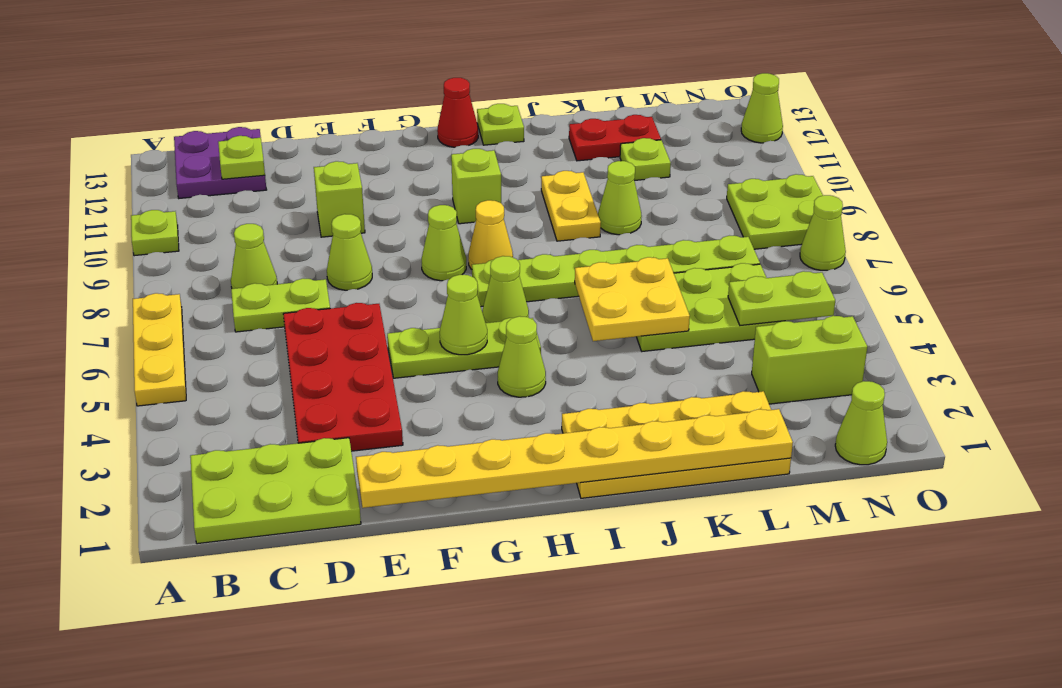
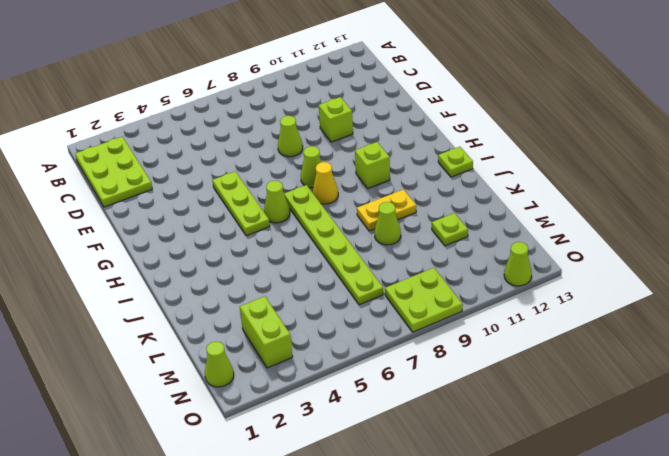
none -> yellow 1x3 plate [133,293,186,406]
none -> lime 1x1 plate [131,210,179,256]
none -> purple 2x2 plate [174,127,267,198]
none -> lime 1x2 plate [231,278,330,332]

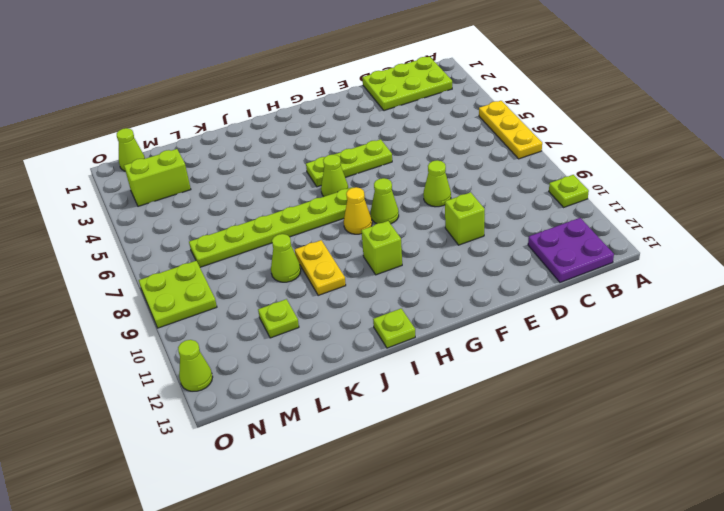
none -> lime 1x2 plate [231,278,330,332]
none -> lime 1x1 cone [231,224,277,289]
none -> red 2x4 plate [283,303,403,451]
none -> lime 1x1 cone [498,316,546,397]

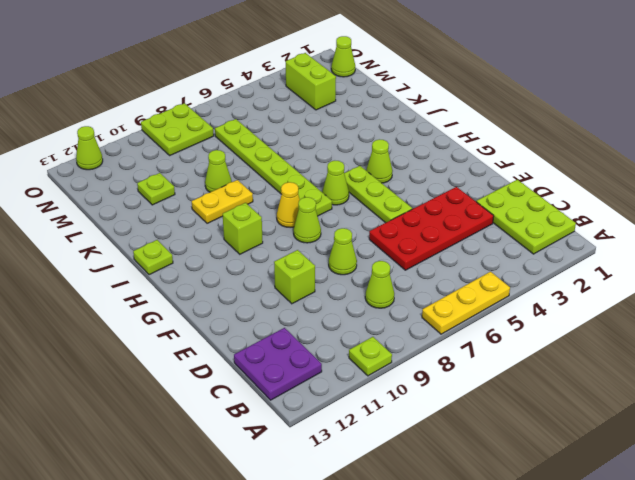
none -> lime 1x2 plate [231,278,330,332]
none -> red 1x1 cone [437,78,478,147]
none -> yellow 2x4 plate [562,391,791,498]
none -> lime 2x3 plate [637,263,782,351]

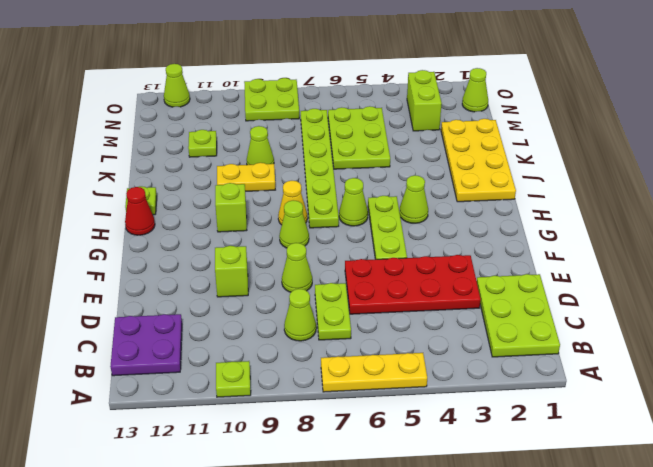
none -> red 1x2 plate [569,115,661,161]
none -> lime 1x1 cone [800,195,846,270]
none -> lime 1x1 plate [218,136,265,179]
none -> yellow 1x8 plate [356,409,793,508]

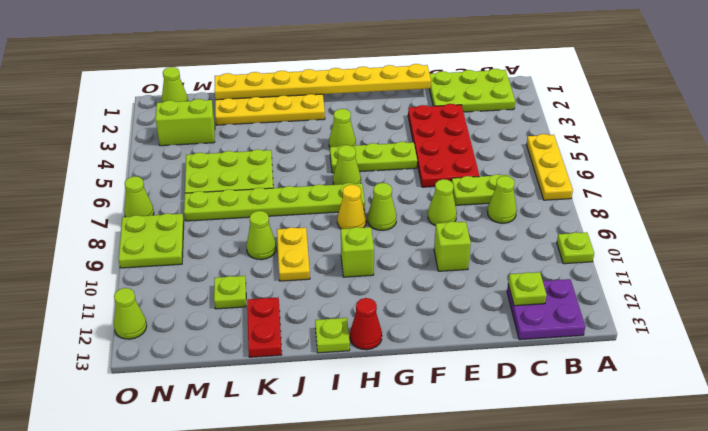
red 1x2 plate [247,298,282,357] -> red 1x2 plate turned to [569,115,661,161]
none -> lime 1x1 cone [440,275,487,355]
none -> yellow 2x2 plate [575,257,690,341]
none -> lime 1x2 plate [728,271,835,325]

